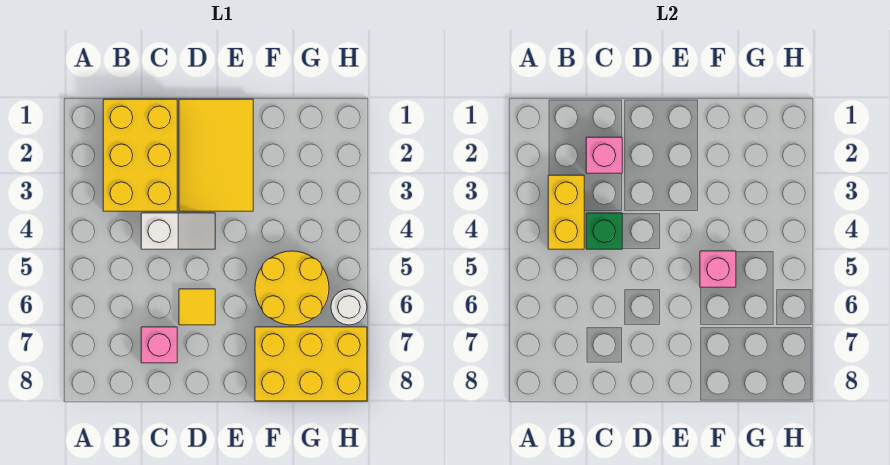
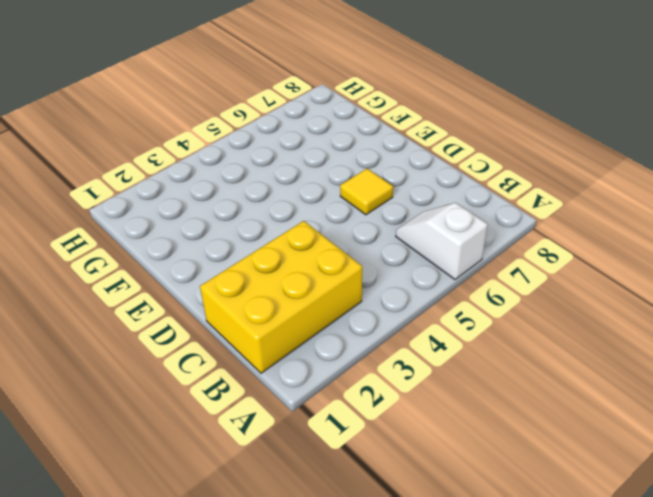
white 1x2 slope [396,203,488,280] -> white 1x2 slope moved to [141,213,215,249]
none -> pink 1x1 brick [141,327,177,363]
none -> yellow 2x3 tile [179,99,253,211]
none -> yellow 2x2 round brick [255,251,329,325]

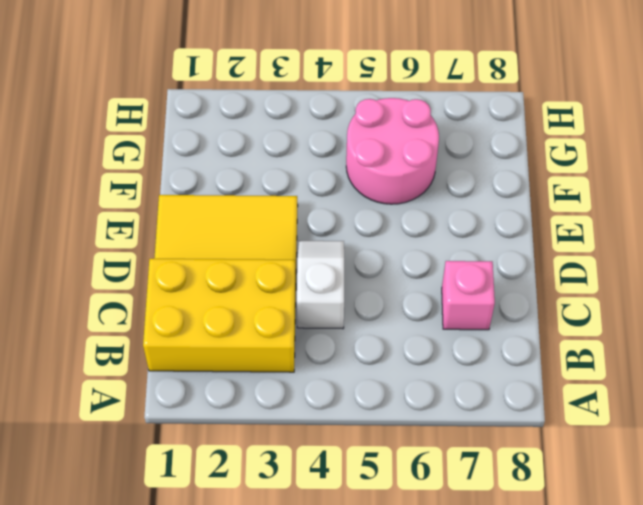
pink 2x2 round brick [346,98,439,204] -> yellow 2x2 round brick [255,251,329,325]
none -> yellow 1x1 tile [179,289,215,325]
none -> yellow 2x3 brick [255,327,367,401]
none -> white 1x1 round brick [331,289,367,325]

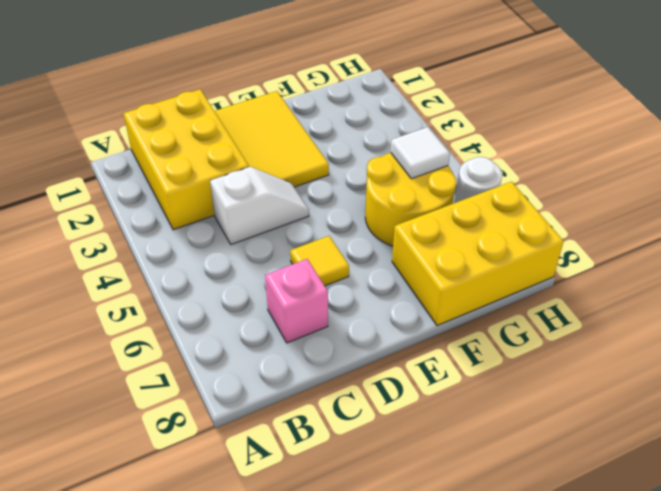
white 1x1 tile [391,127,450,179] -> none
none -> yellow 1x2 brick [548,175,584,249]
none -> pink 1x1 brick [586,137,622,173]
none -> green 1x1 brick [586,213,622,249]

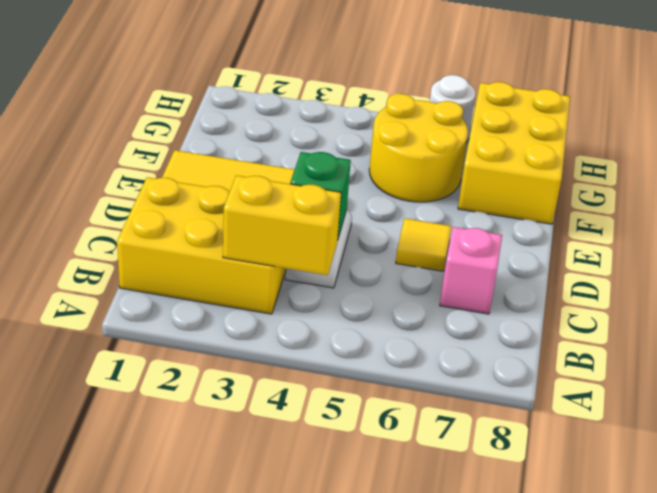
none -> pink 1x1 brick [586,137,622,173]
none -> pink 1x1 brick [700,251,736,287]

